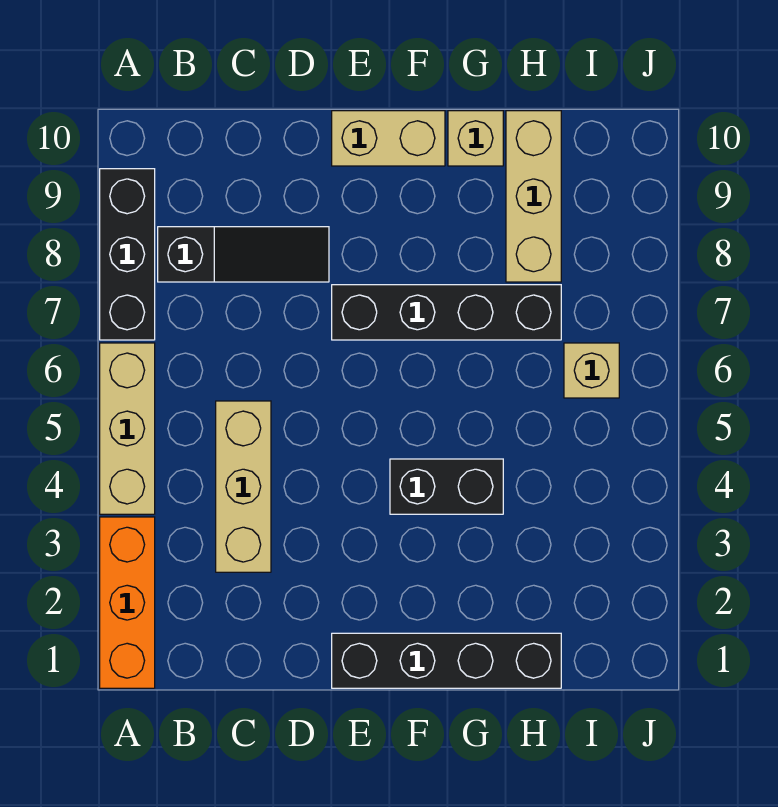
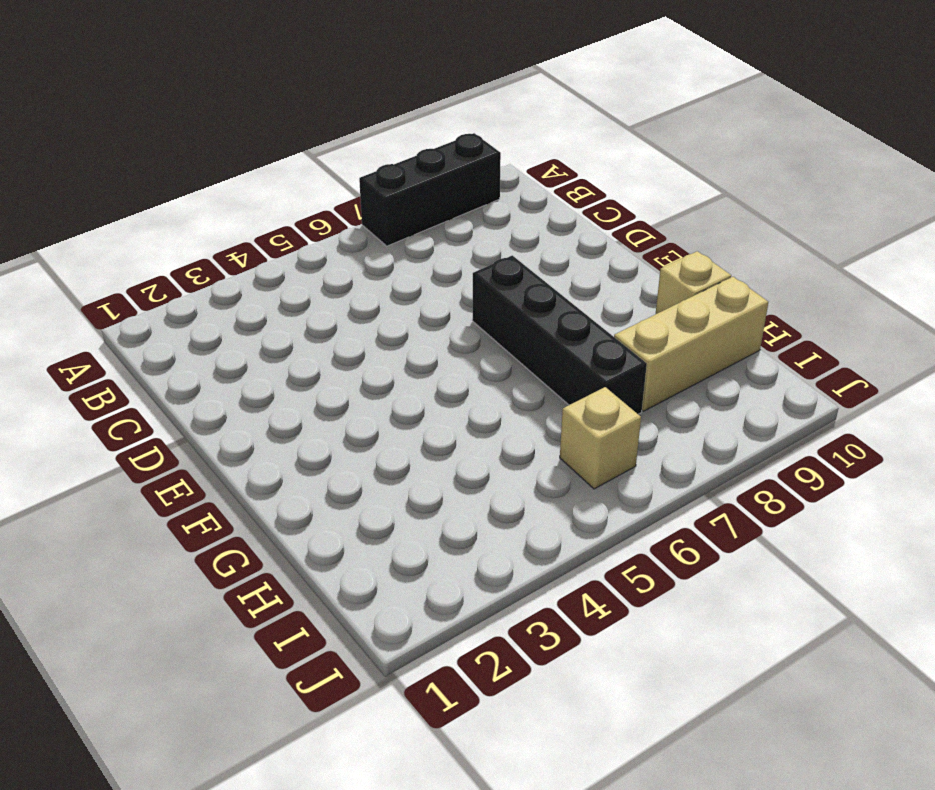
none -> orange 1x3 brick [100,517,155,688]
none -> tan 1x3 brick [100,343,155,514]
none -> black 1x3 slope [158,227,329,282]

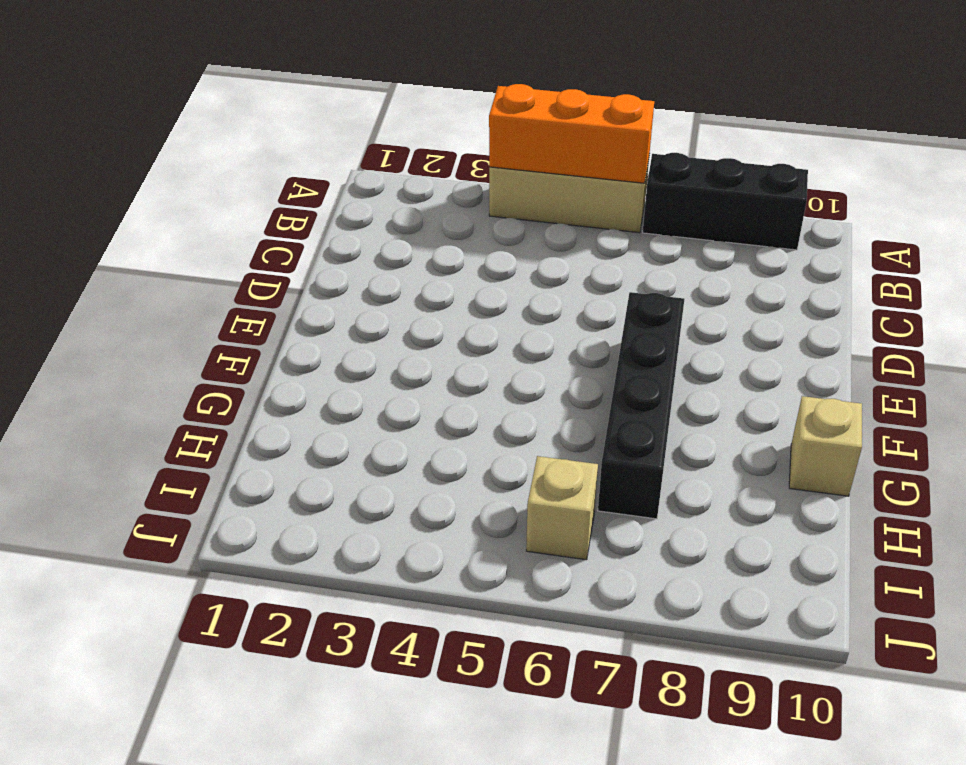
orange 1x3 brick [489,84,654,183] -> orange 1x3 brick moved to [100,517,155,688]
none -> black 1x3 slope [158,227,329,282]
none -> tan 1x3 brick [216,401,271,572]
none -> black 1x4 brick [332,633,561,688]

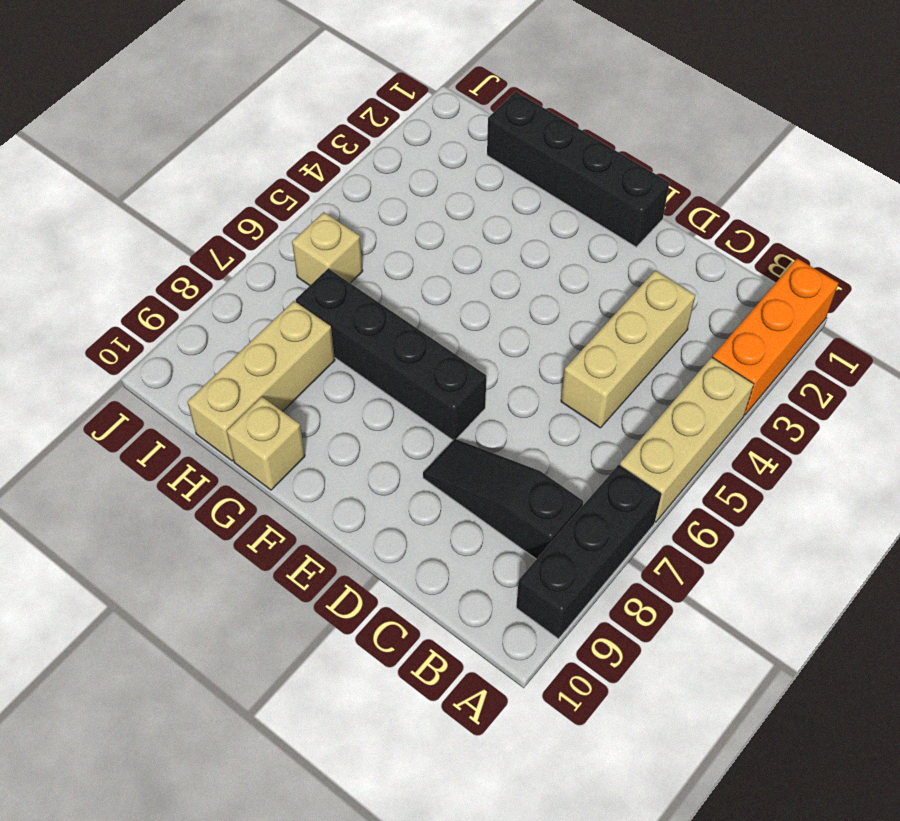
none -> tan 1x2 brick [332,111,445,166]
none -> black 1x2 brick [390,459,503,514]

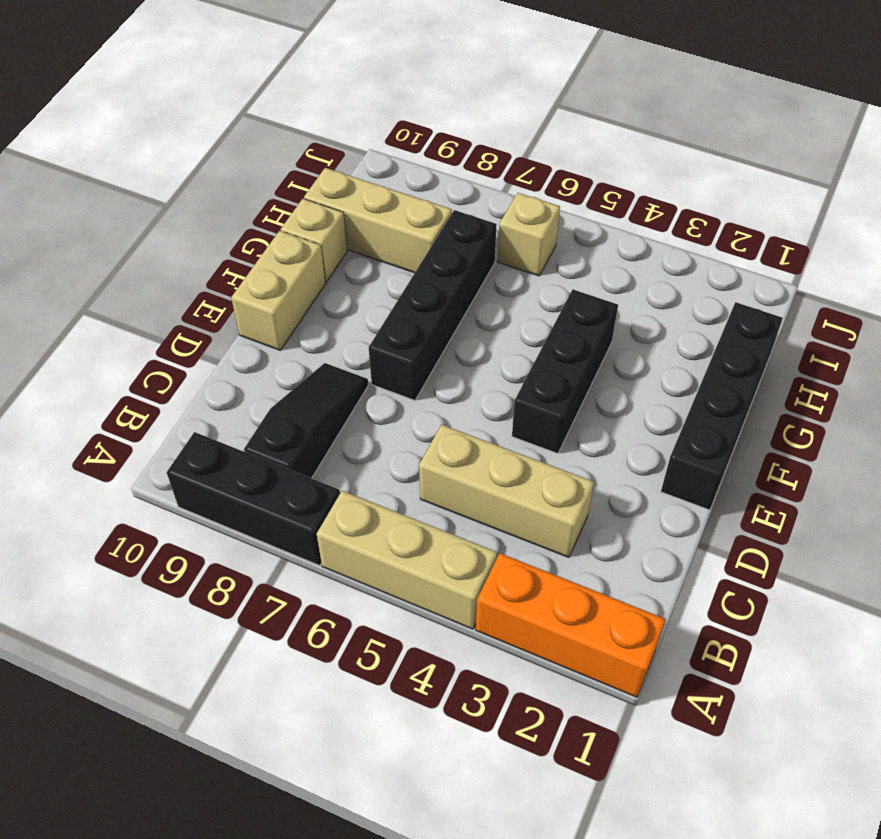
black 1x3 brick [512,289,618,454] -> black 1x2 brick [390,459,503,514]

